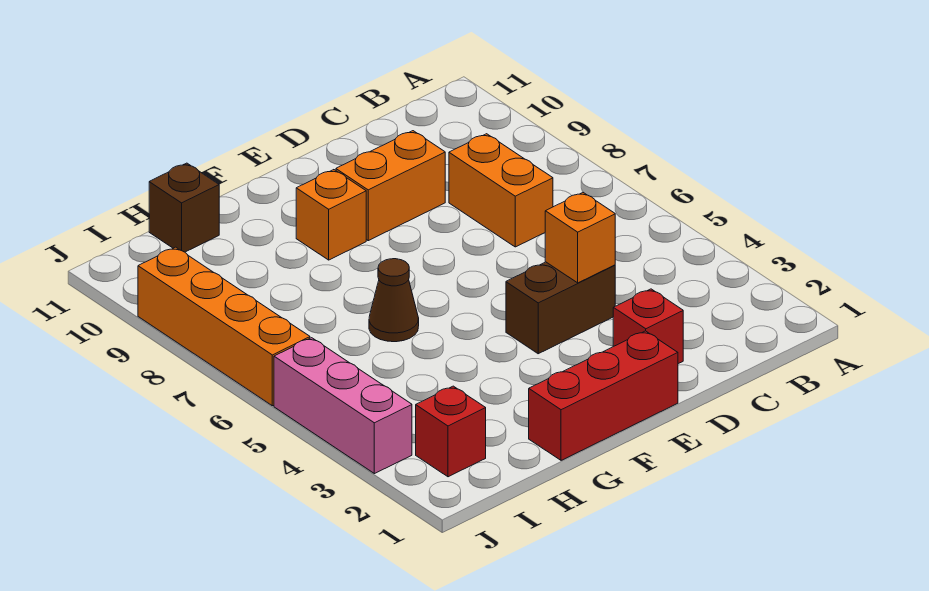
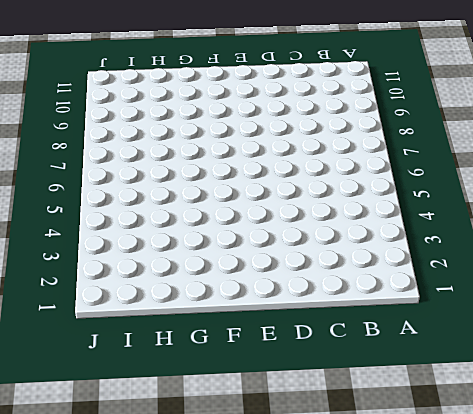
none -> orange 1x2 brick [449,134,553,247]
none -> red 1x1 brick [613,289,683,364]
none -> brown 1x2 brick [506,262,615,354]

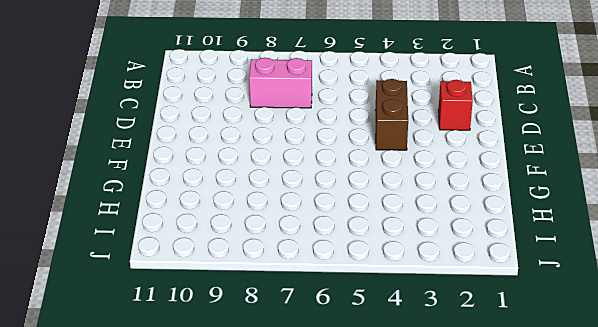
pink 1x2 brick [249,58,312,108] -> orange 1x2 brick [449,134,553,247]
none -> orange 1x2 brick [336,131,445,241]
none -> red 1x3 brick [529,331,678,460]
none -> orange 1x1 brick [296,170,366,260]

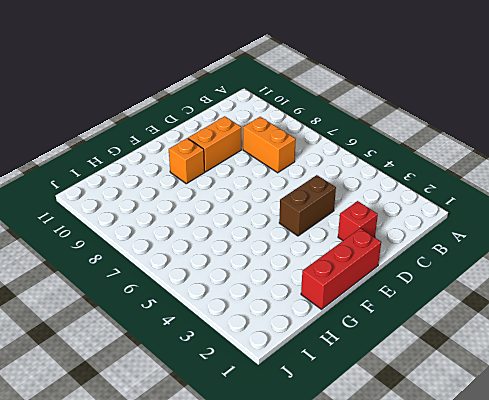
none -> brown 1x1 cone [369,259,419,342]
none -> brown 1x1 brick [149,163,219,252]
none -> red 1x1 brick [416,386,486,477]

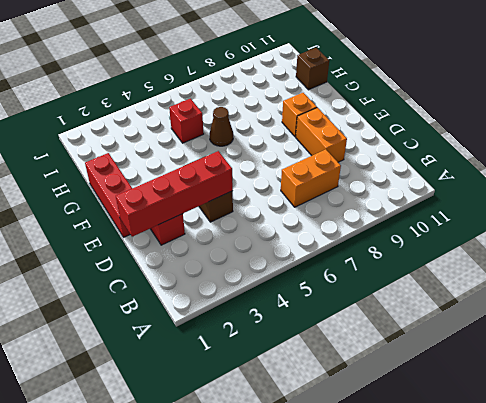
red 1x4 brick [116,151,233,237] -> orange 1x1 brick [545,192,615,283]
red 1x1 brick [169,99,204,143] -> red 1x1 brick moved to [416,386,486,477]
none -> pink 1x3 brick [274,338,412,474]
none -> orange 1x4 brick [138,247,310,406]

